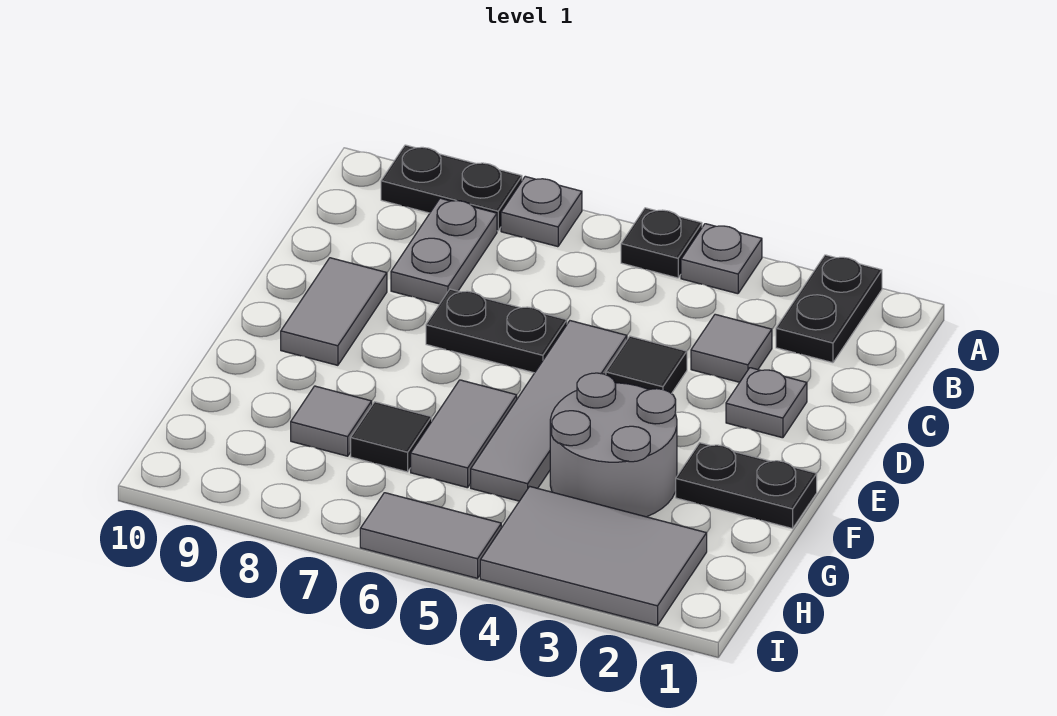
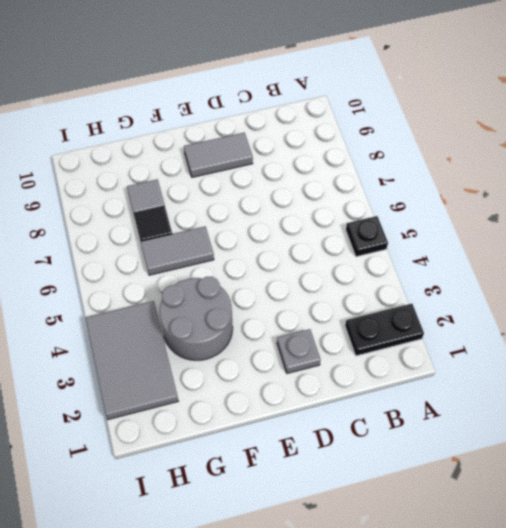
none -> grey 1x1 plate [681,224,762,294]
none -> grey 1x1 plate [501,176,582,247]
none -> black 1x2 plate [381,145,522,231]

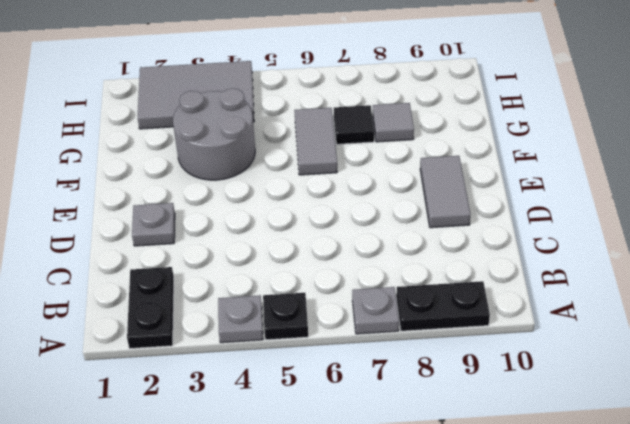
none -> grey 1x2 plate [391,198,497,304]
none -> grey 1x1 tile [691,314,772,382]
none -> black 1x1 tile [606,336,687,394]

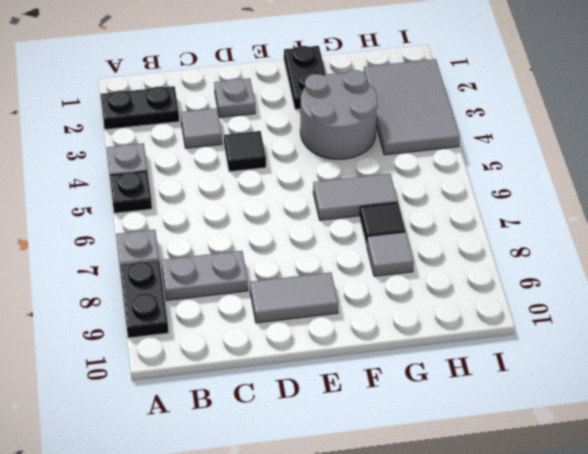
none -> grey 1x4 tile [471,321,627,501]
none -> black 1x2 plate [426,289,567,373]
none -> grey 1x2 tile [360,493,501,578]

